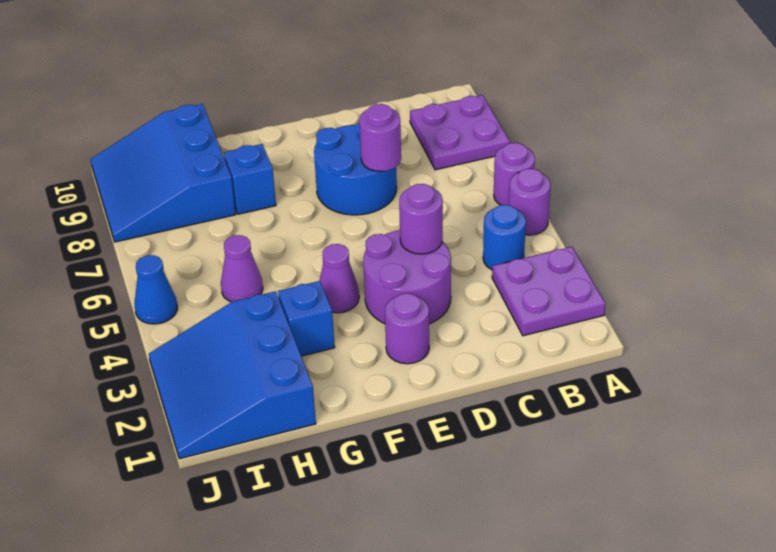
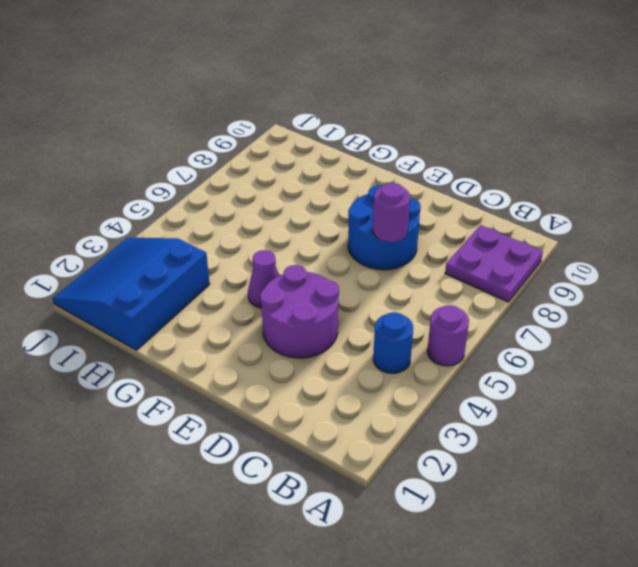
none -> purple 2x2 plate [492,247,605,336]
none -> purple 1x1 round brick [494,143,535,205]
none -> purple 1x1 round brick [385,293,429,364]

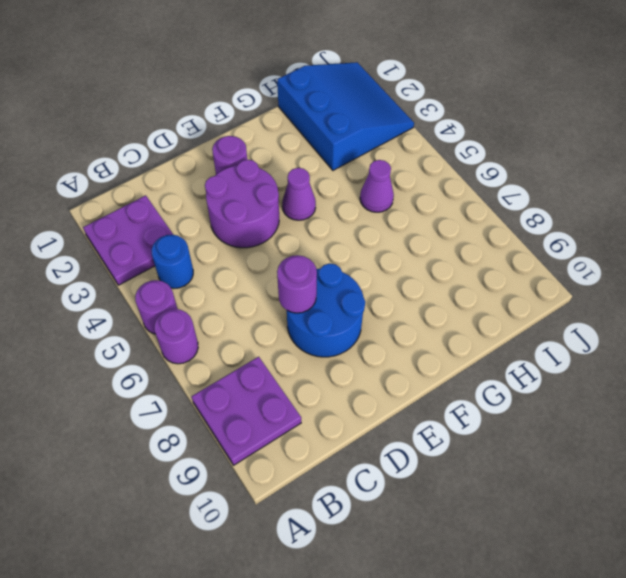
none -> blue 1x1 brick [278,281,335,356]
none -> blue 1x1 brick [224,144,276,214]
none -> blue 3x3 slope [91,104,236,242]

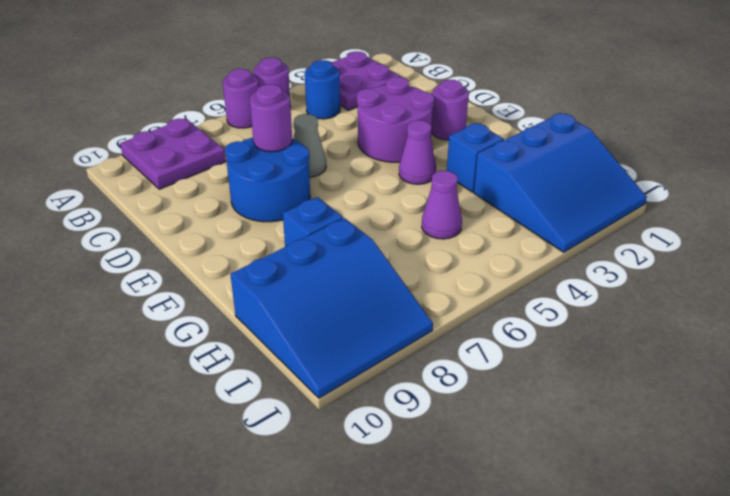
grey 1x1 cone [293,114,326,177] -> none
none -> blue 1x1 cone [135,255,178,324]
none -> purple 1x1 round brick [399,184,443,254]

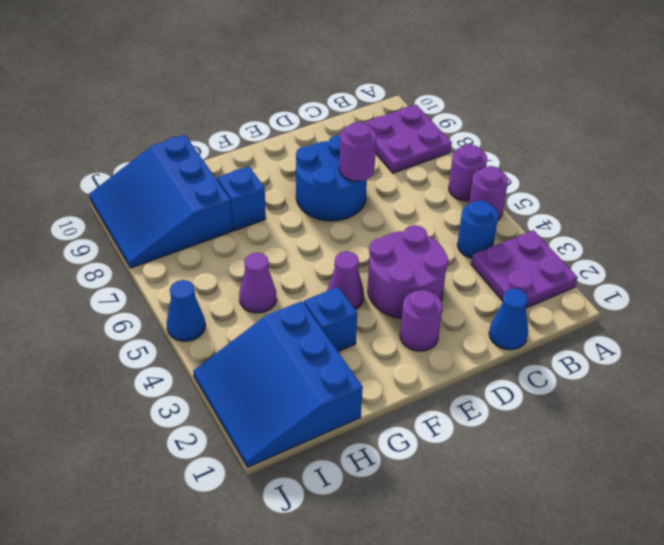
blue 1x1 cone [489,289,528,350] -> none
none -> purple 1x1 round brick [399,184,443,254]

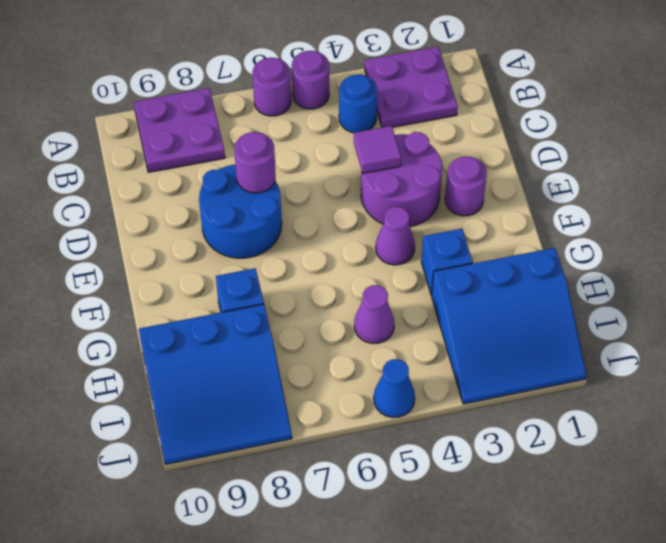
purple 1x1 tile [354,126,401,173] -> purple 1x1 round brick [399,184,443,254]

